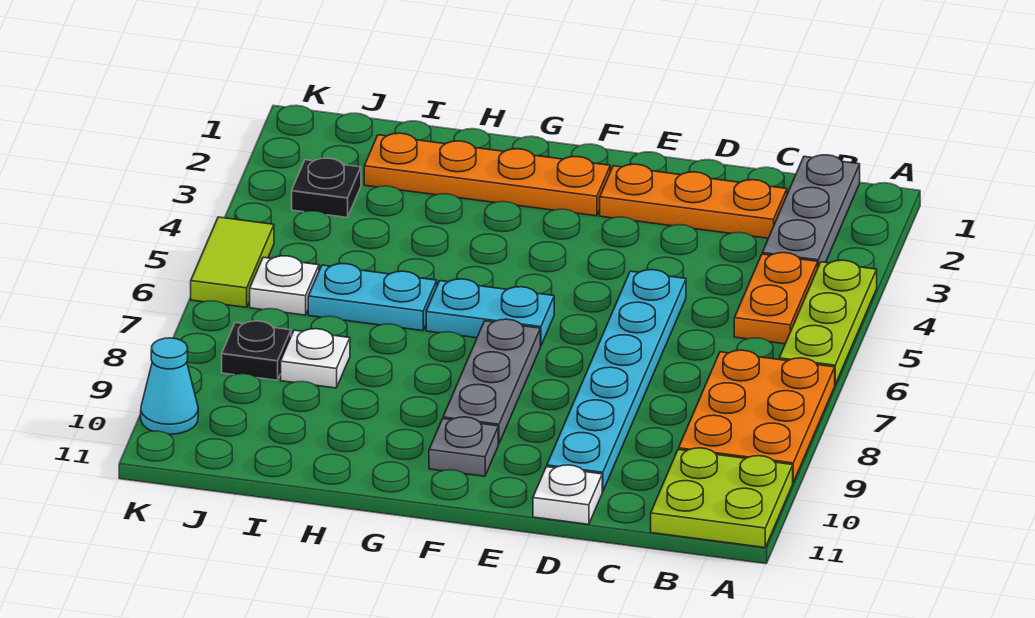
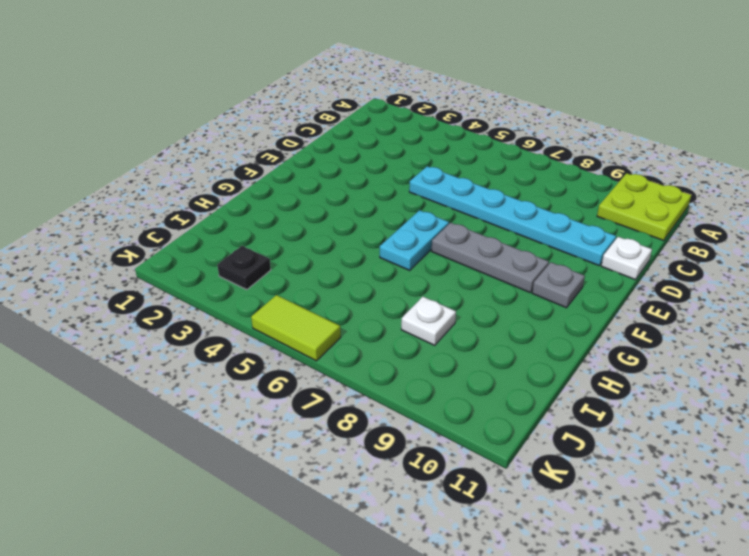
none -> lime 1x3 plate [779,260,877,384]
none -> orange 2x3 plate [679,350,835,482]
none -> grey 1x3 plate [762,155,860,266]

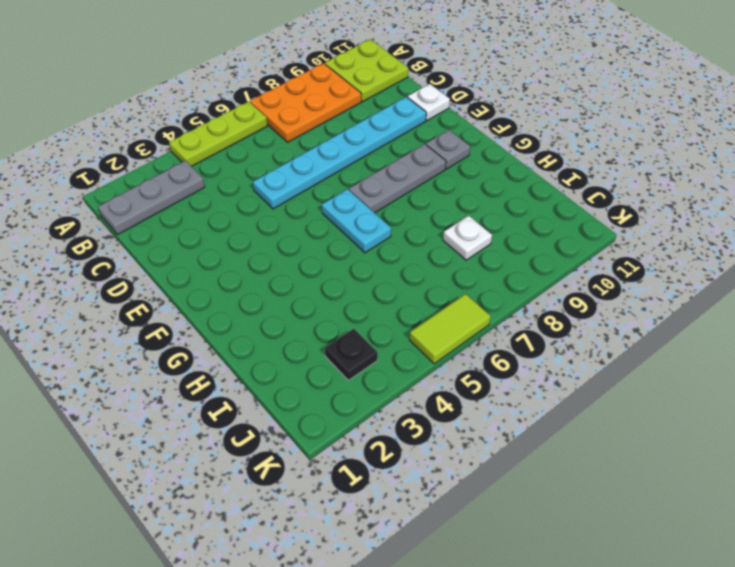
none -> orange 1x2 plate [734,253,818,344]
none -> orange 1x3 plate [600,164,787,238]
none -> orange 1x4 plate [364,133,610,216]

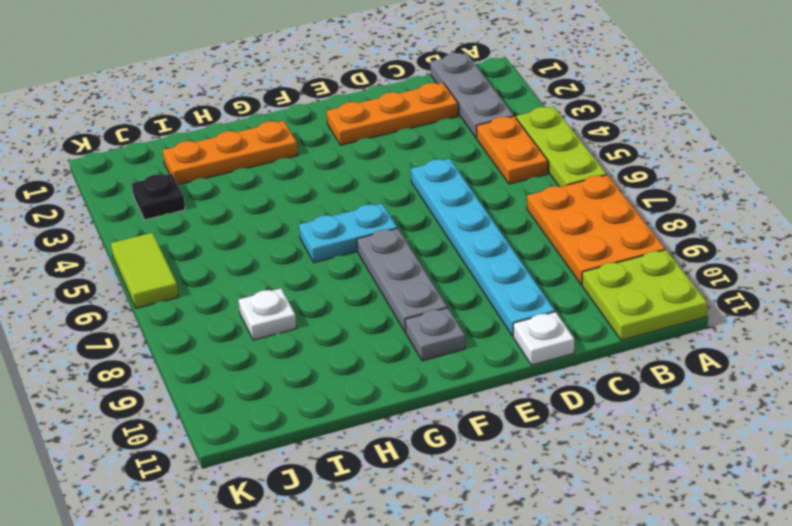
orange 1x3 plate [163,121,298,185] -> orange 1x4 plate [364,133,610,216]
none -> cyan 1x2 plate [308,264,437,331]
none -> white 1x1 plate [250,256,319,315]
none -> black 1x1 plate [222,321,291,380]

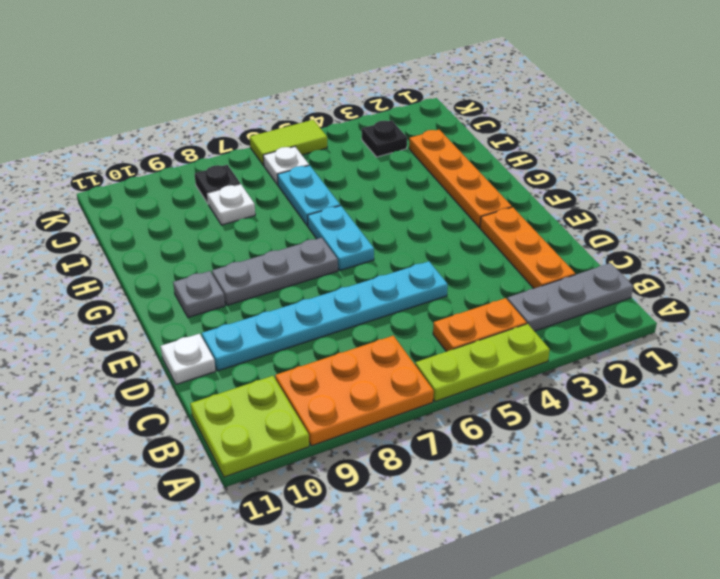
none -> cyan 1x1 cone [141,338,198,434]

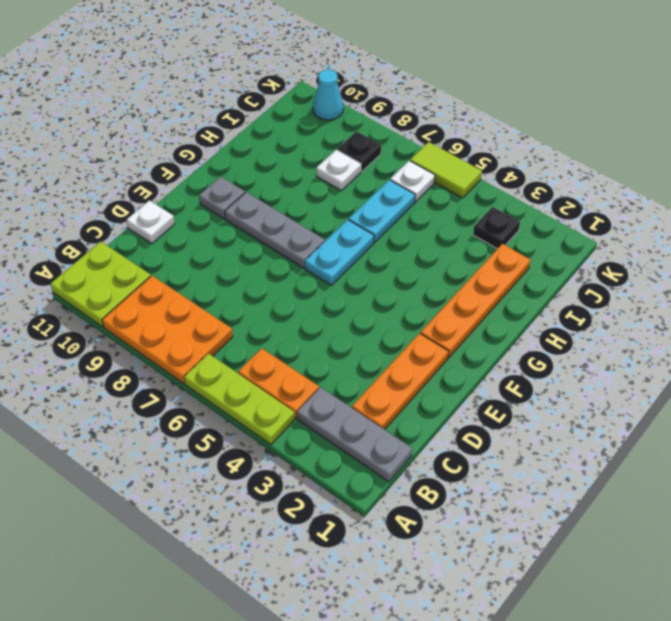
none -> cyan 1x6 plate [547,270,686,492]

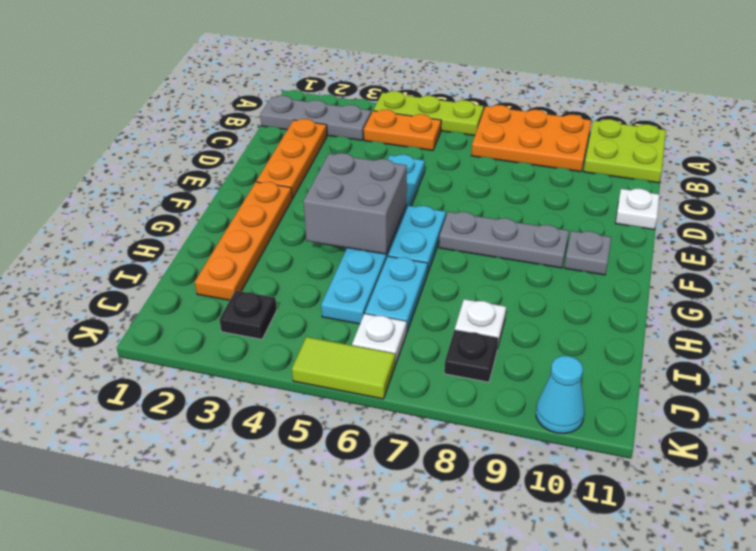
cyan 1x6 plate [321,155,425,324] -> cyan 1x6 plate turned to [547,270,686,492]
grey 2x2 brick [303,153,407,254] -> none

